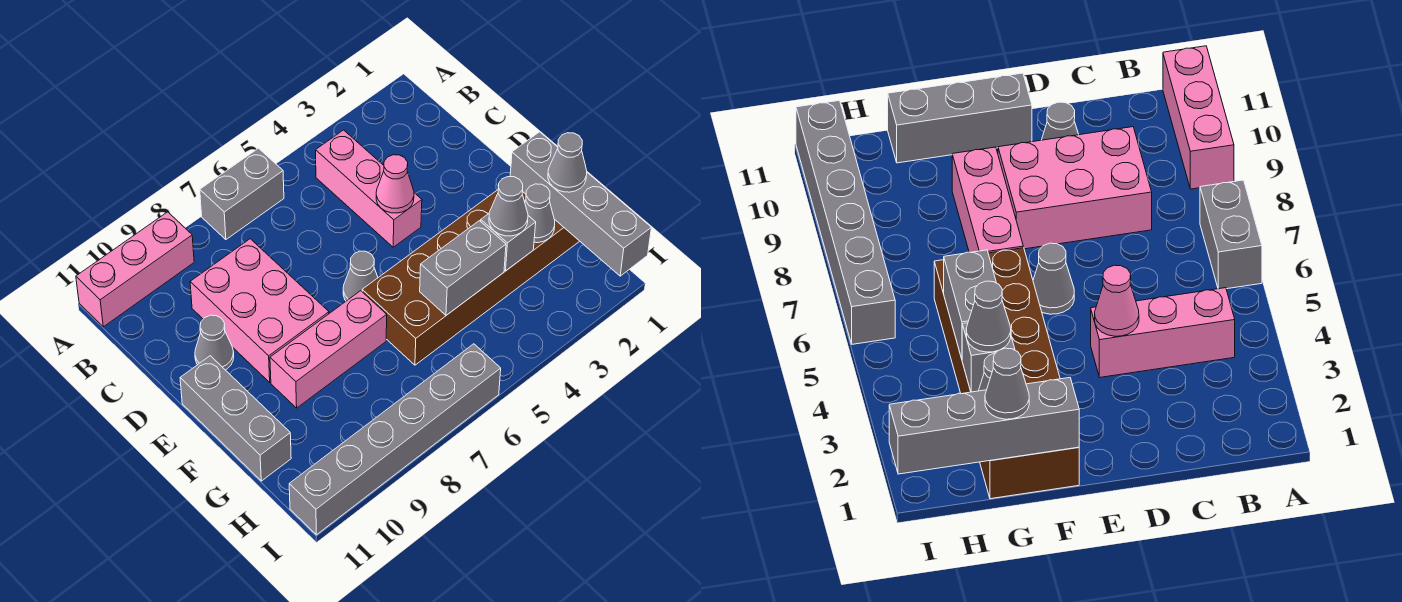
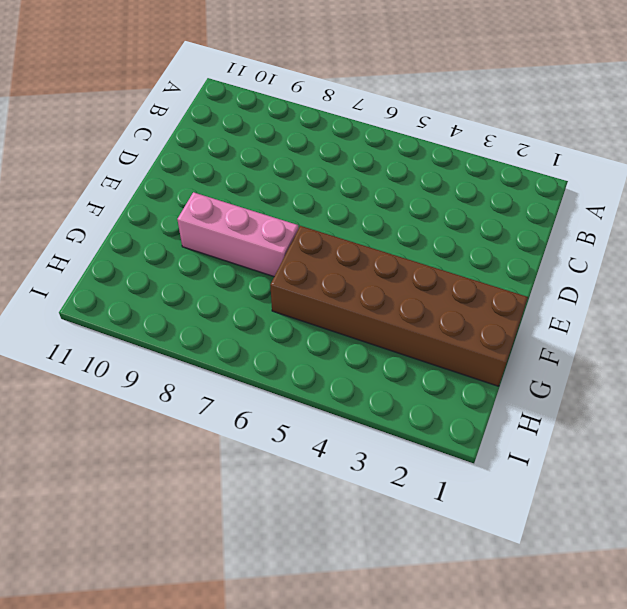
none -> grey 1x2 brick [200,148,284,239]
none -> pink 1x3 brick [76,212,194,327]
none -> pink 1x3 brick [316,130,422,247]

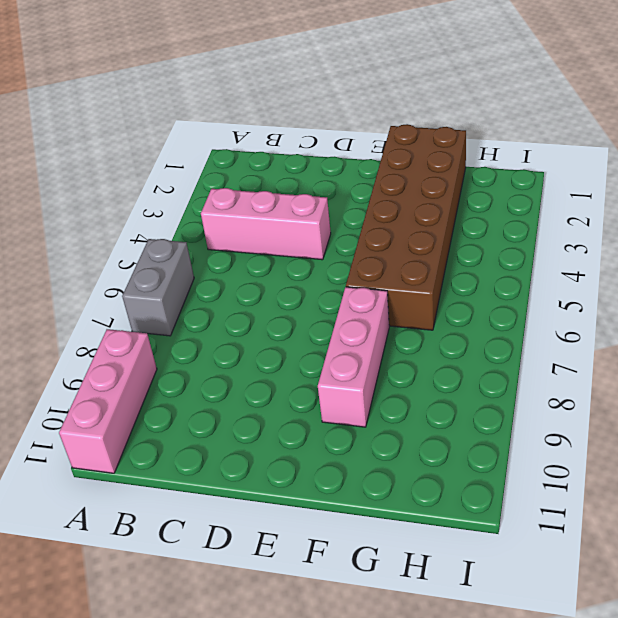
none -> pink 2x3 brick [190,239,329,382]
none -> grey 1x1 cone [195,315,234,370]
none -> grey 1x1 cone [343,251,378,301]

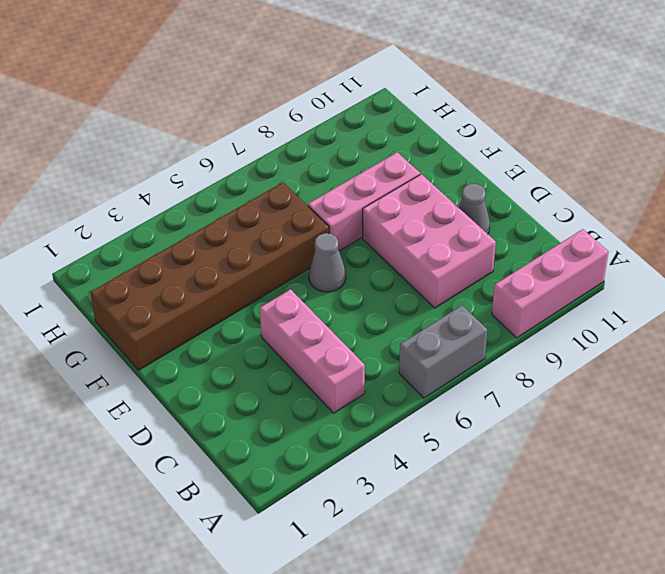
none -> grey 1x3 brick [180,356,291,481]
none -> grey 1x6 brick [289,344,501,535]
none -> pink 1x1 cone [376,155,414,213]

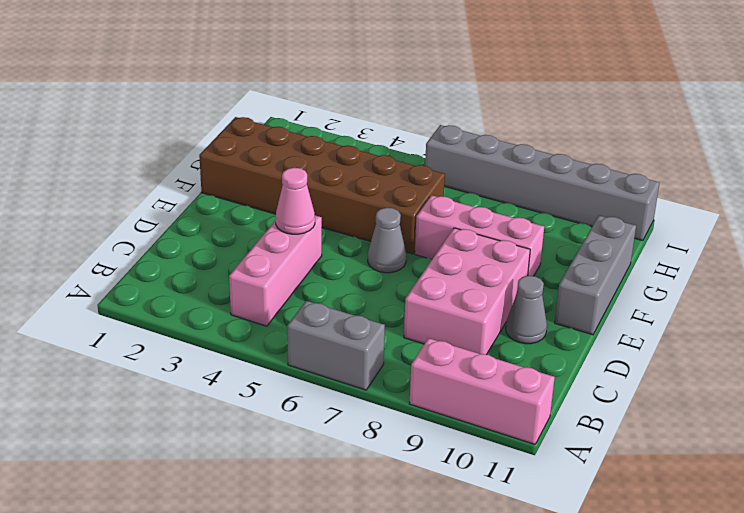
none -> grey 1x4 brick [510,132,651,276]
none -> grey 1x1 cone [525,184,555,243]
none -> grey 1x1 brick [481,214,536,271]

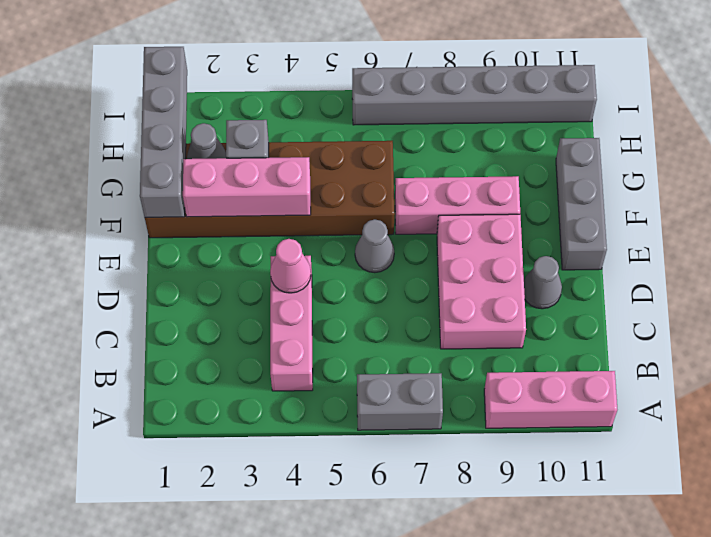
pink 1x3 brick [183,157,311,217] -> none
none -> grey 1x2 brick [420,221,506,315]
none -> grey 1x1 cone [548,133,587,192]
none -> grey 1x1 cone [489,177,528,236]

